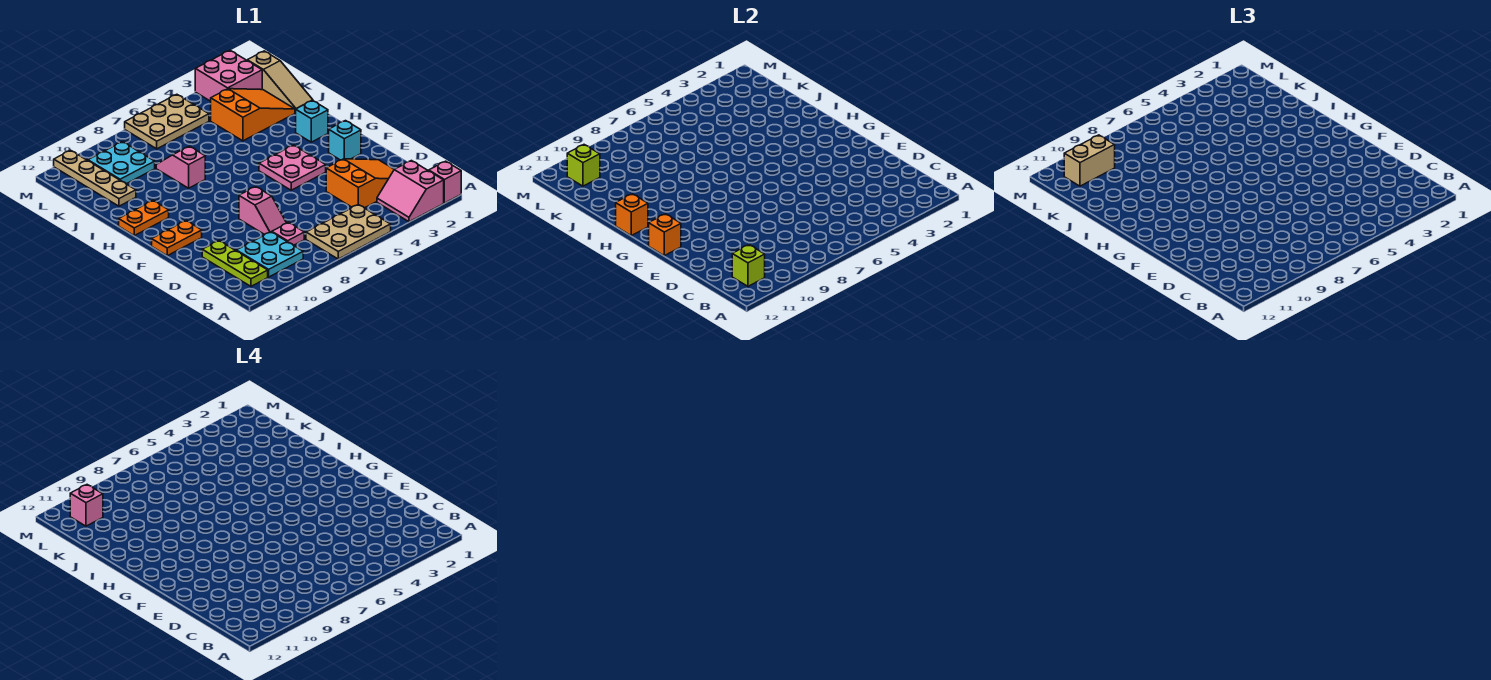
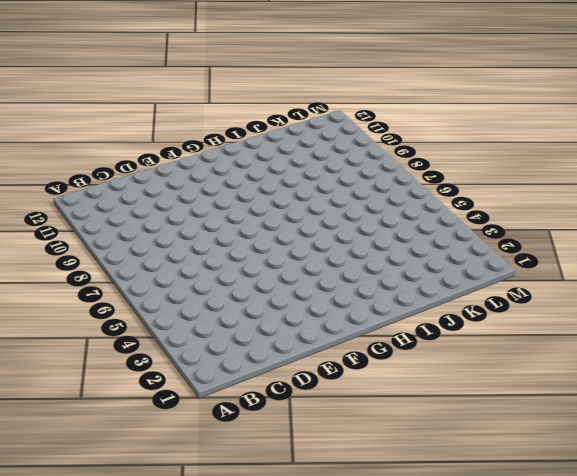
none -> pink 1x1 brick [429,161,461,203]
none -> pink 2x2 slope [377,161,444,222]
none -> tan 2x3 plate [306,205,391,259]

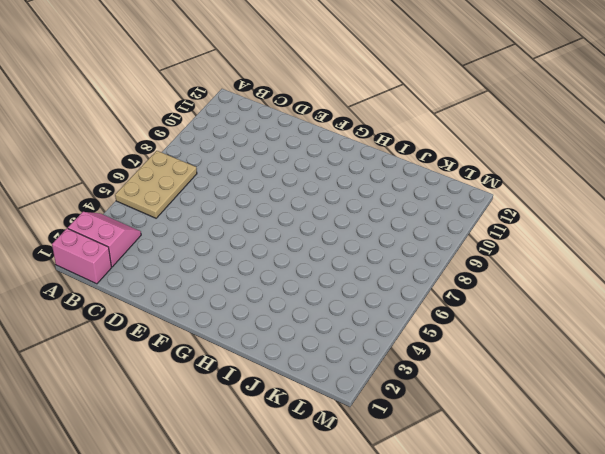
pink 1x2 brick [52,228,112,284] -> pink 1x1 brick [429,161,461,203]
none -> cyan 2x2 plate [236,232,303,277]
none -> lime 1x3 plate [202,241,268,286]
none -> orange 2x3 slope [326,159,394,208]

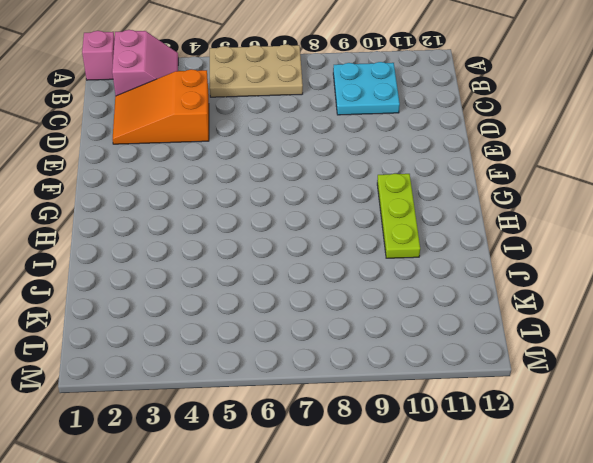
lime 1x3 plate [377,174,420,258] -> lime 1x3 plate moved to [202,241,268,286]
none -> pink 1x1 plate [272,223,304,245]
none -> pink 1x2 slope [239,187,286,235]
none -> cyan 1x1 brick [329,121,361,160]

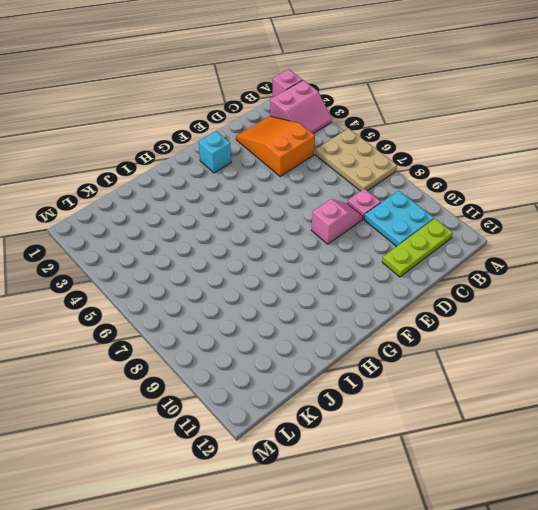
none -> pink 2x2 plate [259,145,326,190]
none -> orange 1x2 plate [152,221,202,256]
none -> cyan 1x1 brick [296,100,328,142]

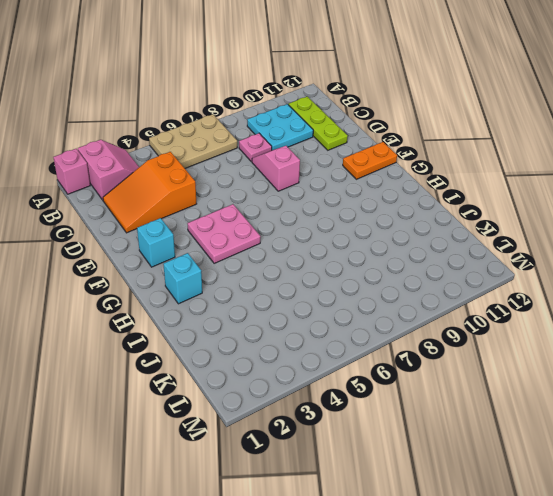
none -> orange 1x2 plate [119,201,169,236]
none -> pink 1x2 slope [156,146,205,188]
none -> tan 1x3 slope [247,51,313,113]

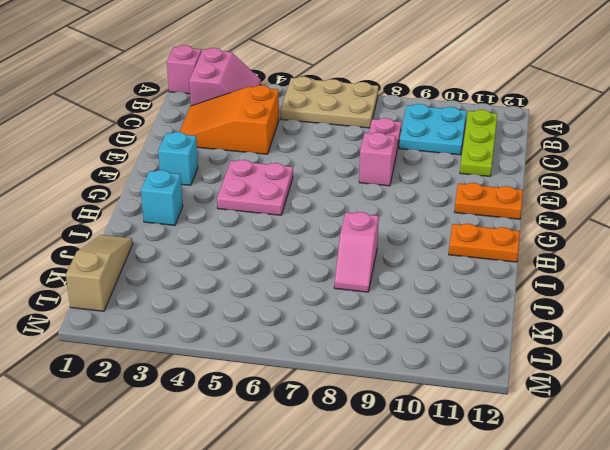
none -> orange 2x3 slope [211,89,295,141]
none -> tan 1x4 plate [54,150,136,206]
none -> cyan 2x2 plate [88,142,155,184]

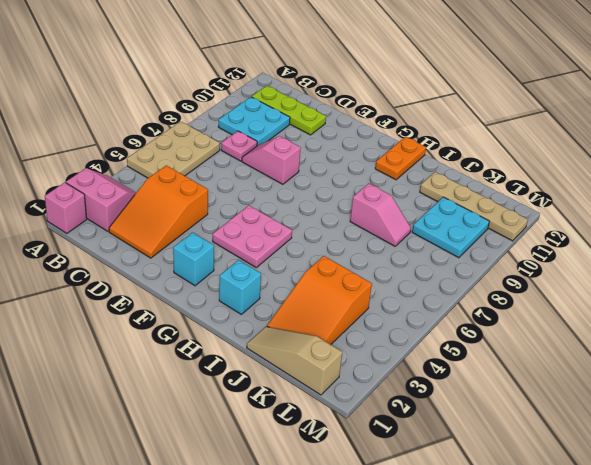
none -> orange 1x2 plate [152,221,202,256]
none -> pink 2x2 brick [195,50,262,101]
none -> tan 2x3 plate [125,94,209,149]

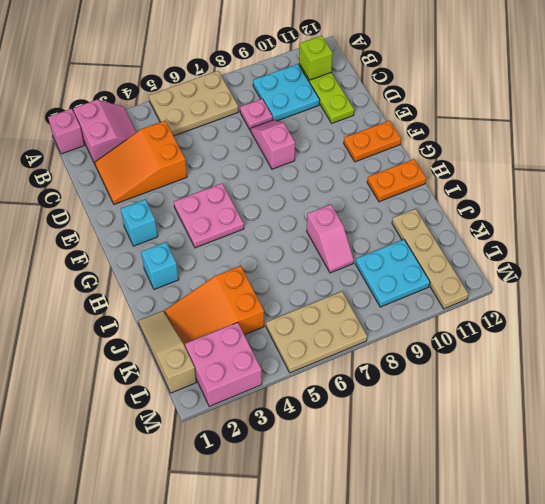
none -> orange 1x1 brick [649,214,681,256]
none -> orange 1x1 brick [616,194,648,236]
none -> lime 1x1 brick [567,145,600,186]

